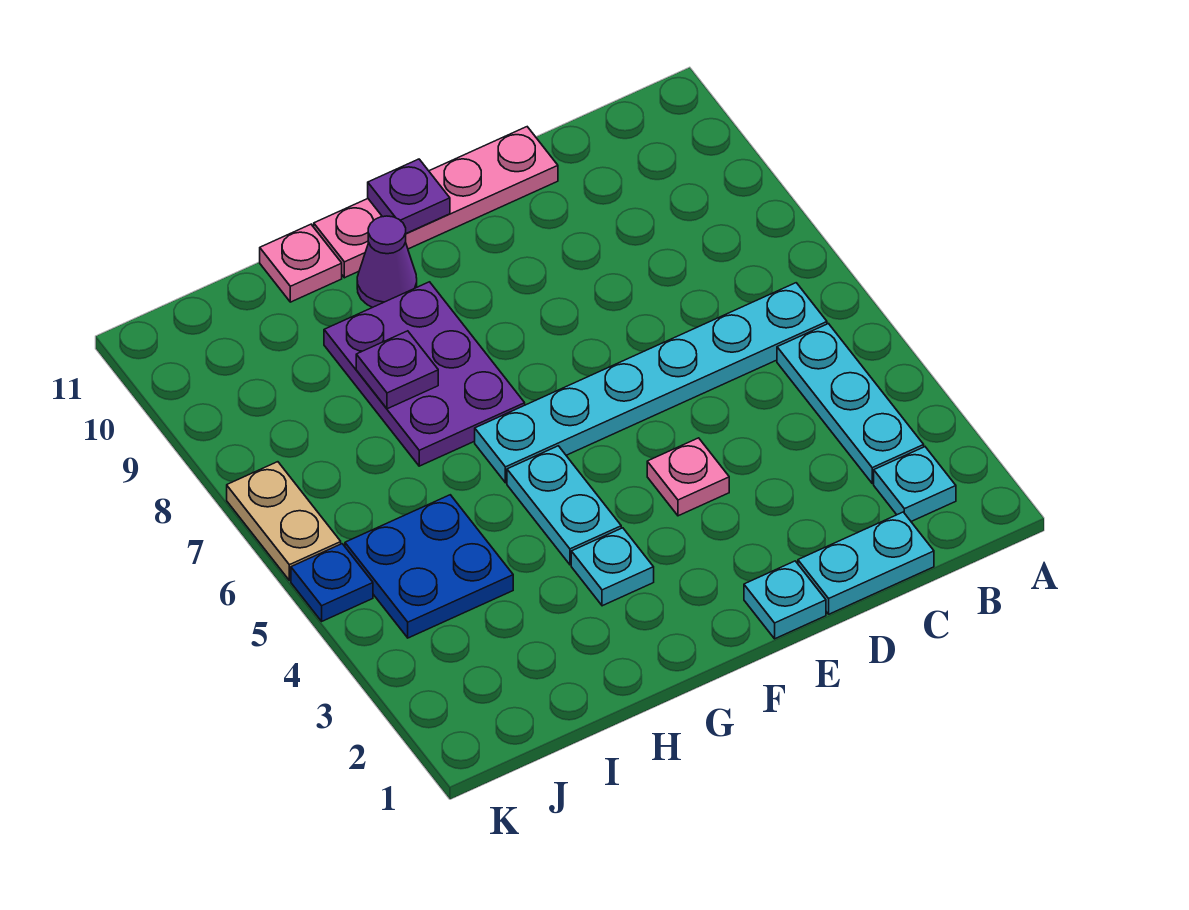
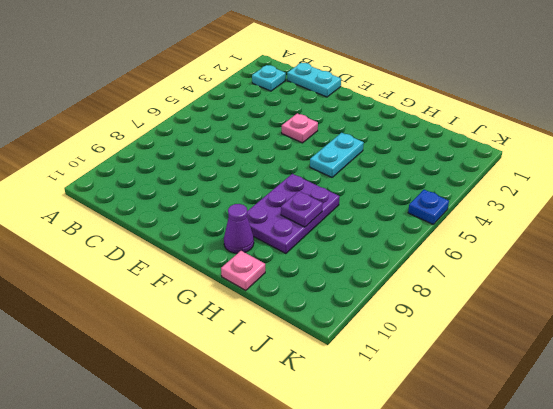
none -> cyan 1x3 plate [777,324,924,483]
none -> cyan 1x6 plate [475,283,827,483]
none -> pink 1x4 plate [314,127,558,278]

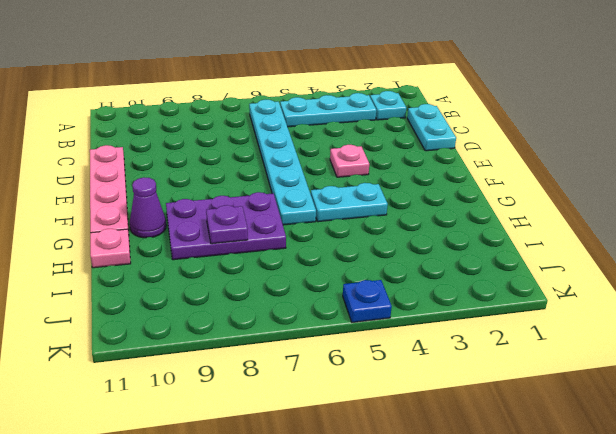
none -> cyan 1x1 plate [744,561,826,639]
none -> cyan 1x1 plate [571,528,654,606]
none -> blue 2x2 plate [345,495,513,638]

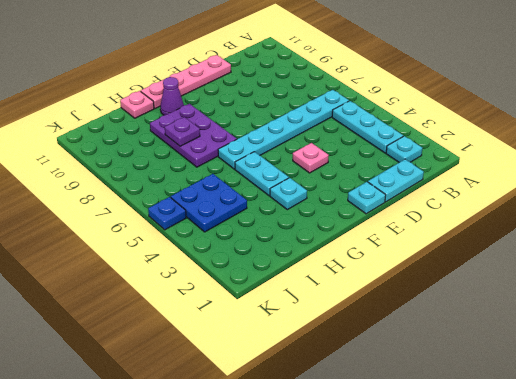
none -> tan 1x2 plate [227,462,341,581]
none -> purple 1x1 plate [368,159,450,233]

